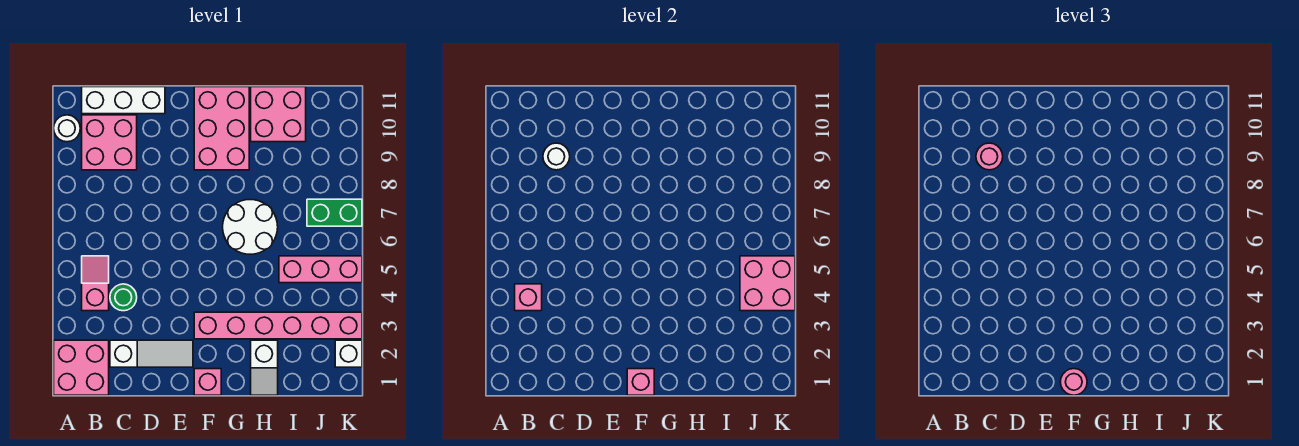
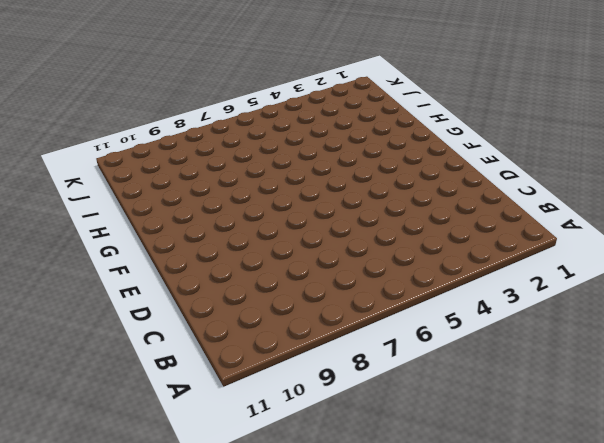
none -> pink 2x2 brick [54,340,109,395]
none -> white 1x1 round brick [54,115,80,142]
none -> pink 1x2 slope [82,256,109,311]

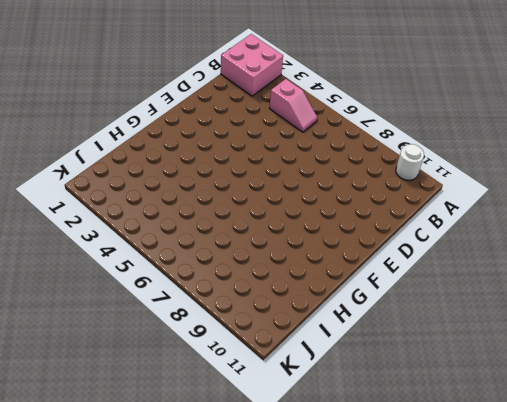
none -> pink 2x2 brick [82,115,137,170]
none -> white 1x3 brick [82,87,165,114]
none -> white 1x3 slope [110,340,193,367]

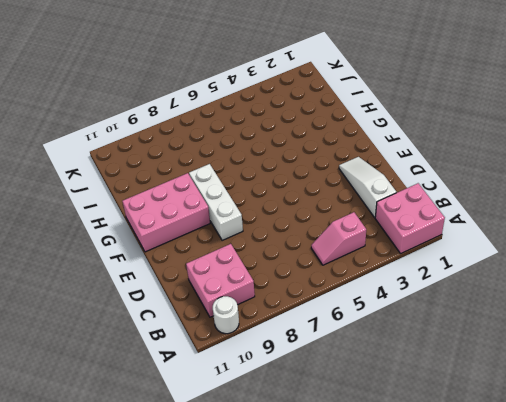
white 1x3 brick [189,164,243,241] -> white 1x3 brick moved to [82,87,165,114]
none -> green 1x1 round brick [110,284,137,311]
none -> pink 1x1 brick [194,369,221,395]
none -> pink 1x6 brick [194,312,362,339]

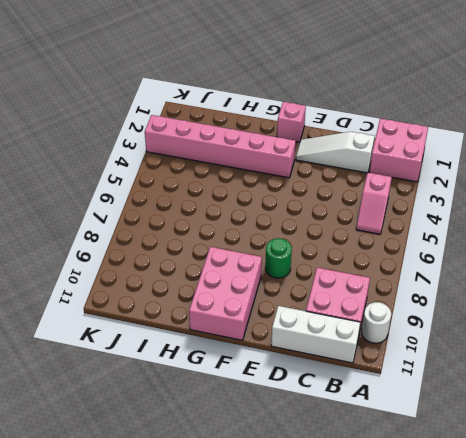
green 1x1 round brick [265,238,292,278] -> green 1x1 round brick moved to [110,284,137,311]
none -> white 2x2 round brick [223,200,278,254]
none -> white 1x2 slope [251,340,278,395]
none -> pink 2x2 brick [251,87,306,142]

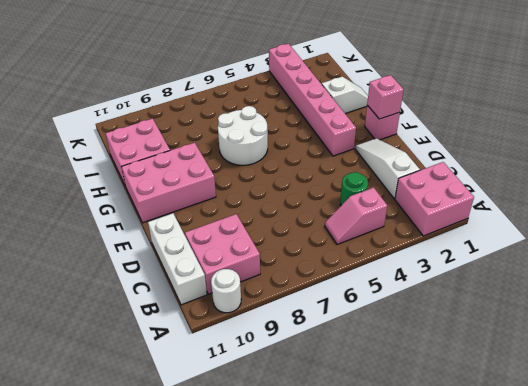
none -> pink 1x3 brick [279,256,362,283]
none -> green 1x2 brick [307,199,362,226]
none -> white 1x1 brick [335,340,362,367]

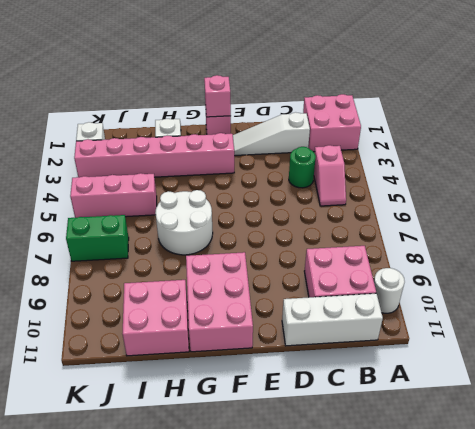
none -> pink 1x1 brick [515,284,542,311]
none -> white 1x1 round brick [543,143,570,170]
none -> pink 2x2 brick [740,256,795,311]

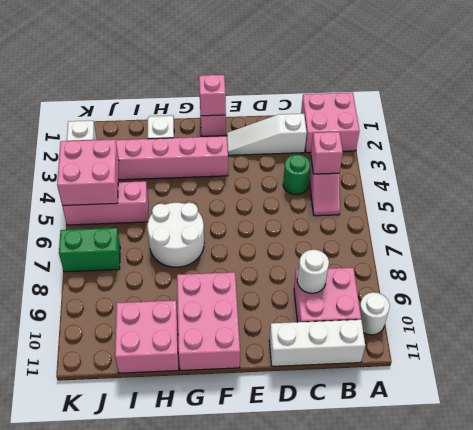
none -> pink 1x1 round brick [976,143,1003,170]
none -> pink 1x1 round brick [1061,369,1087,395]

